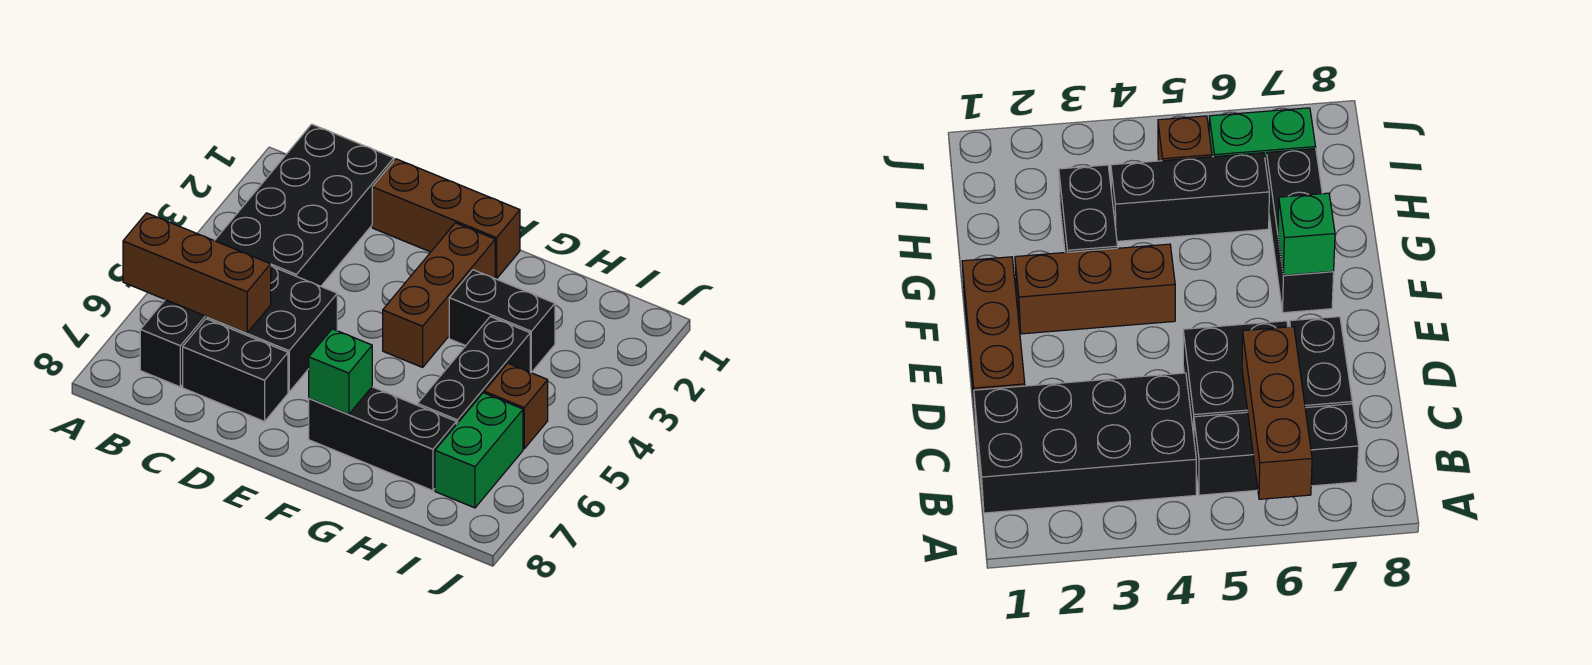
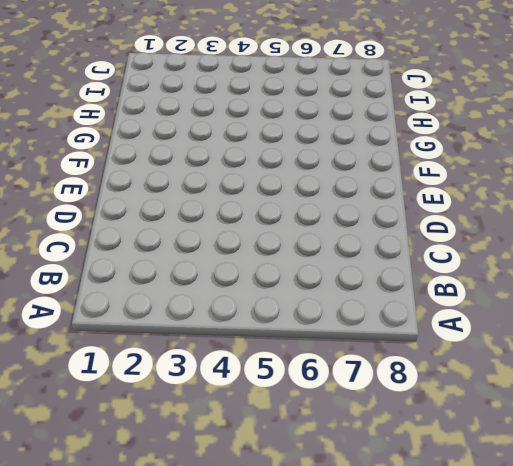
none -> black 2x4 brick [215,124,394,286]
none -> black 1x3 brick [140,300,207,387]
none -> black 2x2 brick [207,266,337,392]

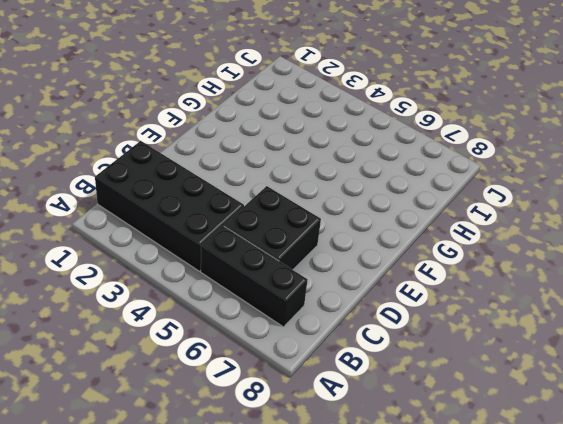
none -> black 1x2 brick [183,319,288,421]
none -> brown 1x3 brick [372,159,520,279]
none -> brown 1x3 brick [383,223,495,367]

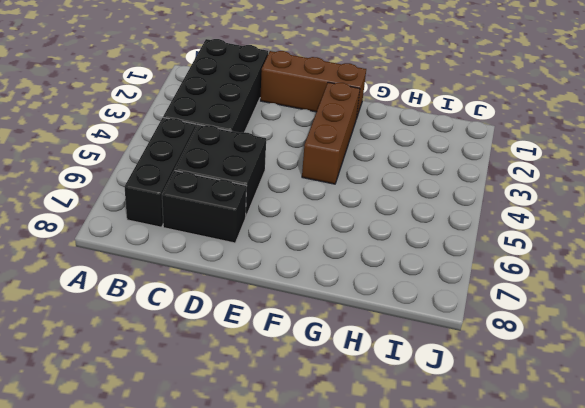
none -> black 1x3 brick [309,387,456,491]
none -> black 1x2 brick [449,270,555,373]
none -> black 1x3 brick [418,316,530,425]

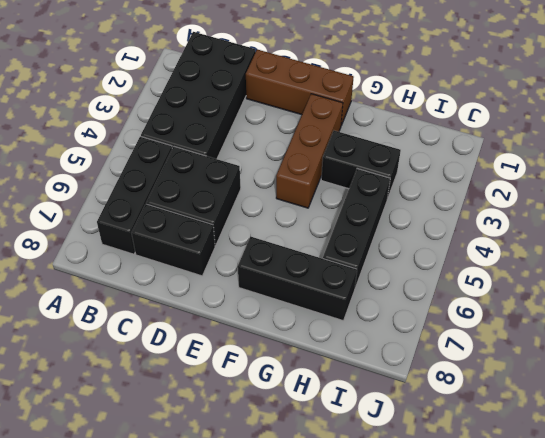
none -> brown 1x1 brick [484,363,548,449]
none -> green 1x2 brick [435,393,523,508]
none -> brown 1x3 brick [123,213,271,333]

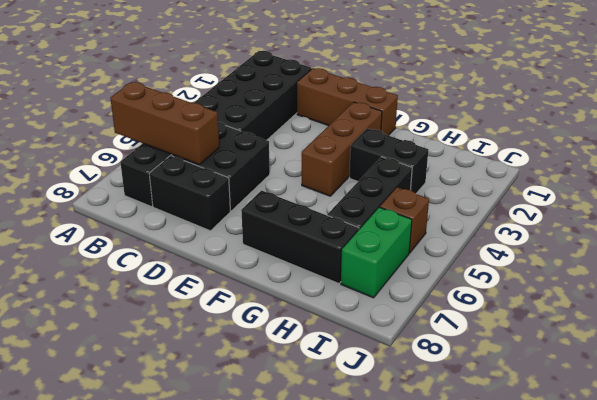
none -> green 1x1 brick [309,329,372,415]

